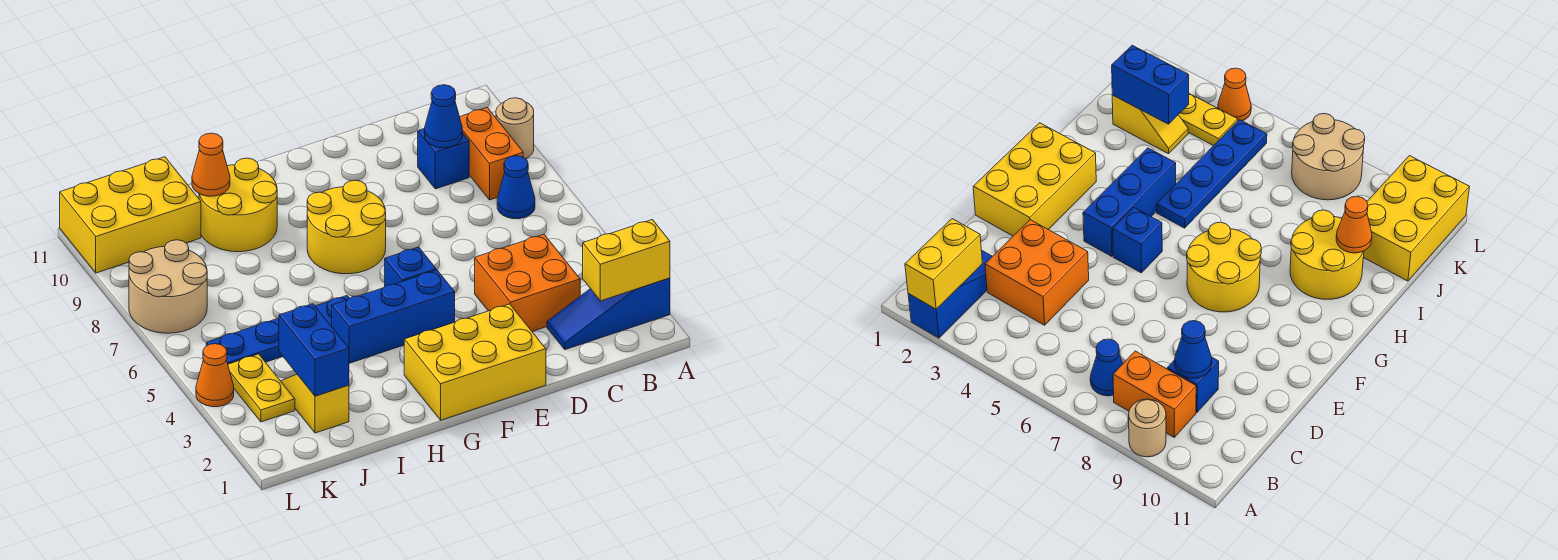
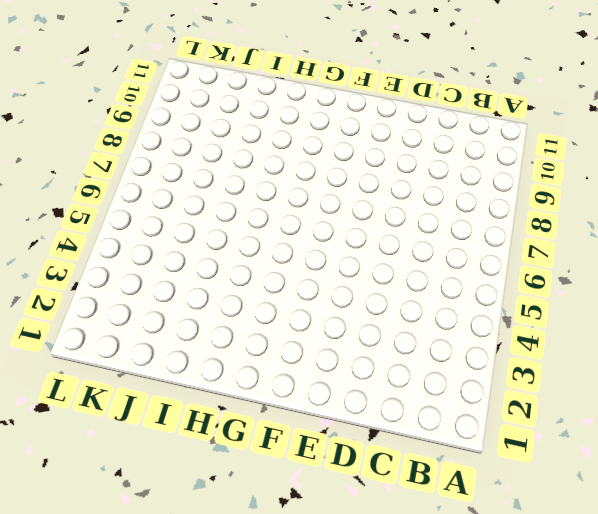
none -> blue 1x3 slope [547,278,670,350]
none -> tan 1x1 round brick [496,98,534,159]
none -> blue 1x1 cone [497,156,535,219]

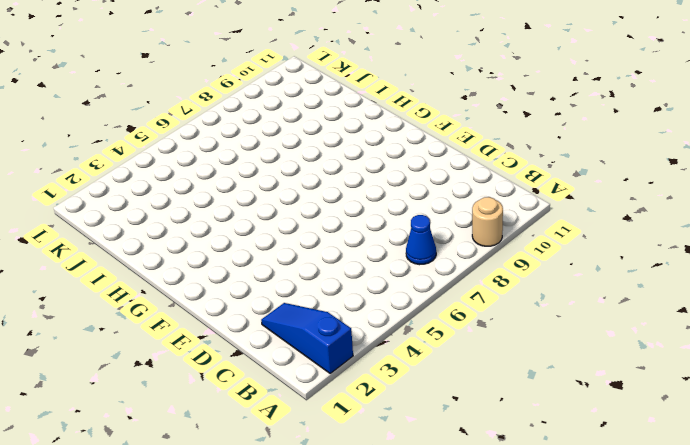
none -> orange 1x2 brick [460,108,523,200]
none -> orange 2x2 brick [475,234,580,331]
none -> blue 1x1 brick [418,128,469,189]

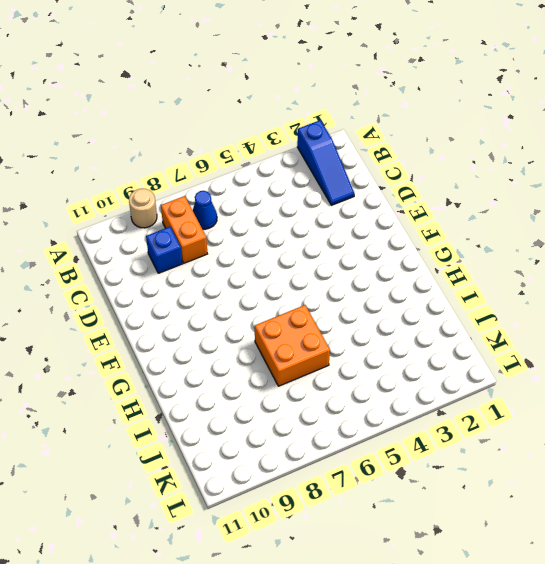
orange 1x2 brick [161,196,207,263] -> orange 1x2 brick turned to [460,108,523,200]
orange 2x2 brick [255,305,330,386] -> orange 2x2 brick moved to [475,234,580,331]
none -> yellow 2x3 brick [404,304,546,420]
none -> blue 1x3 brick [332,270,455,363]
none -> blue 1x1 brick [385,247,436,286]

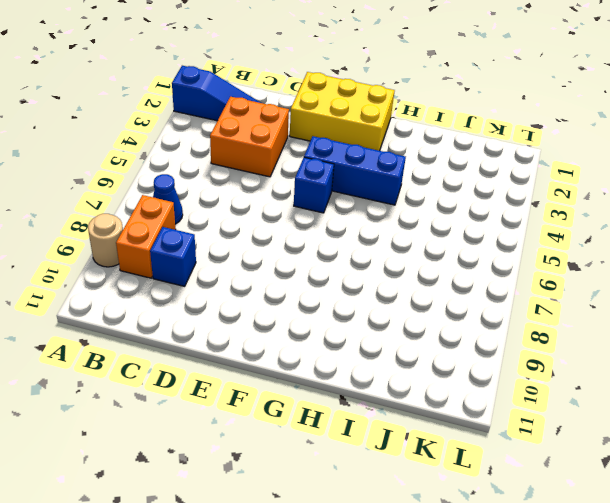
none -> yellow 2x2 round brick [307,180,386,274]
none -> blue 1x4 plate [206,296,349,364]
none -> yellow 2x2 round brick [199,158,277,252]

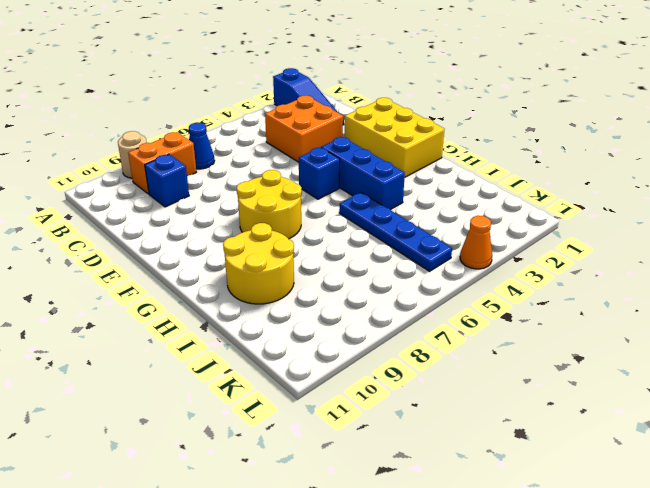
none -> yellow 1x2 slope [281,374,349,433]
none -> yellow 2x3 brick [60,157,201,273]
none -> yellow 1x2 plate [228,354,295,422]

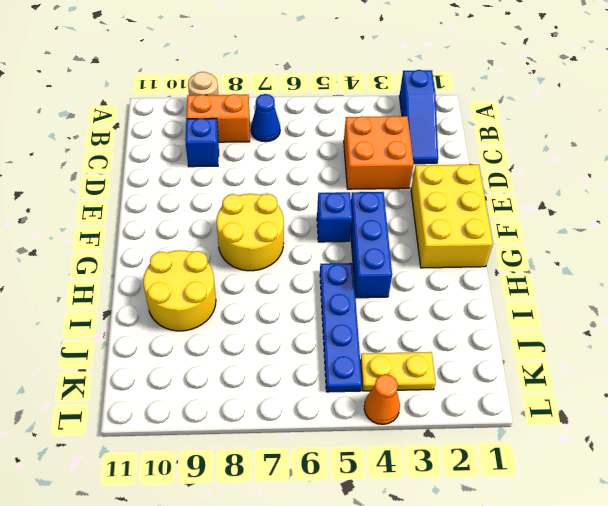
none -> yellow 1x2 slope [281,374,349,433]
none -> yellow 2x3 brick [60,157,201,273]
none -> tan 2x2 round brick [129,240,207,333]

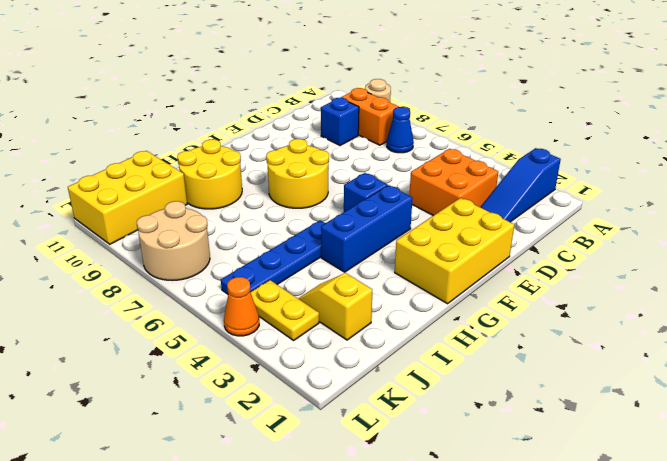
none -> yellow 1x2 brick [583,220,670,301]
none -> blue 1x1 cone [425,85,462,148]
none -> orange 1x1 cone [192,133,230,196]

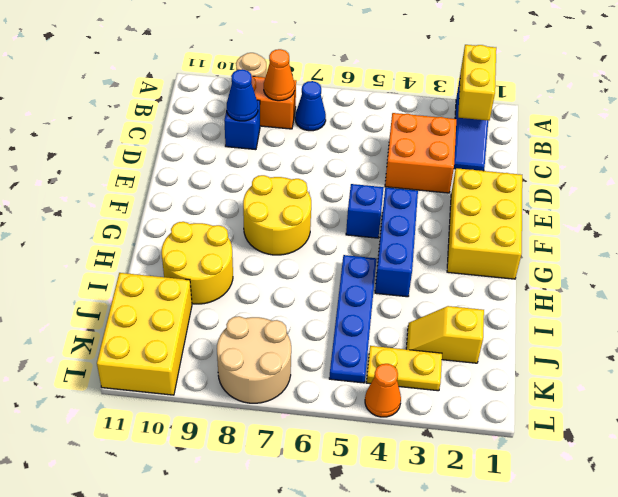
orange 1x1 cone [264,49,295,101] -> orange 1x1 cone moved to [192,133,230,196]
none -> blue 1x2 brick [279,304,349,396]

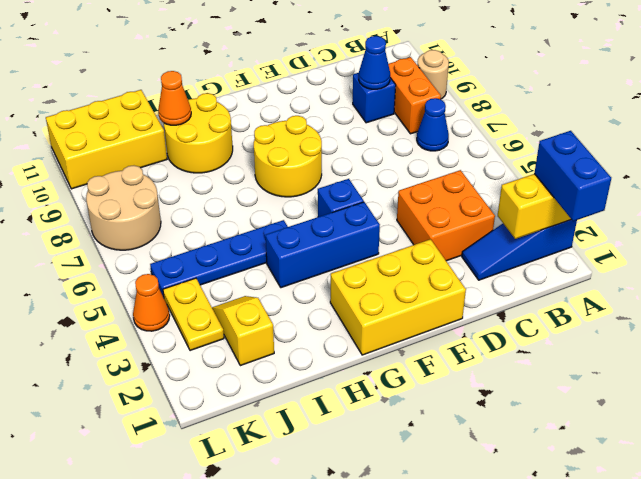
blue 1x2 brick [534,131,611,221] -> blue 1x2 brick moved to [279,304,349,396]

